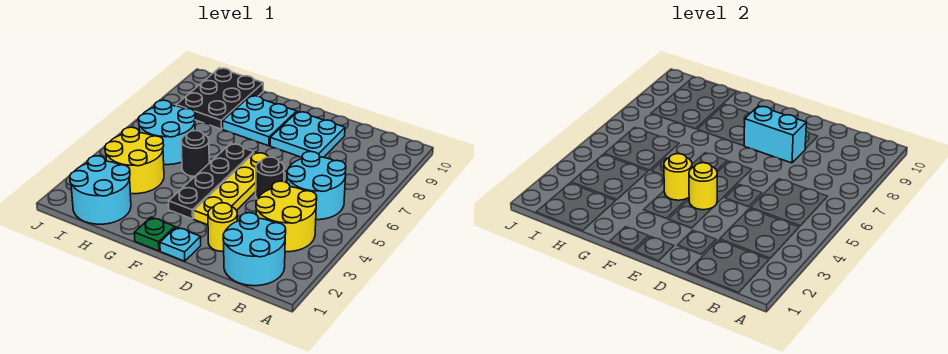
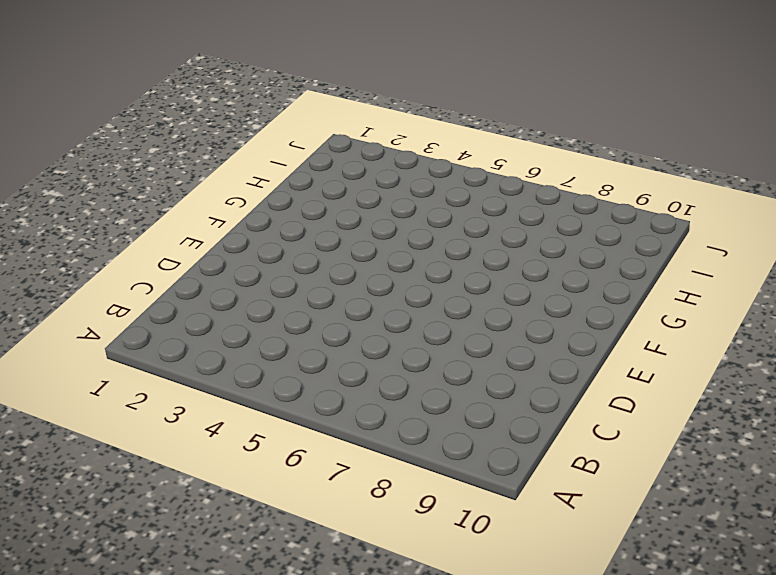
none -> cyan 2x2 round brick [223,213,286,286]
none -> yellow 2x2 round brick [256,181,317,252]
none -> cyan 2x2 round brick [287,151,346,220]

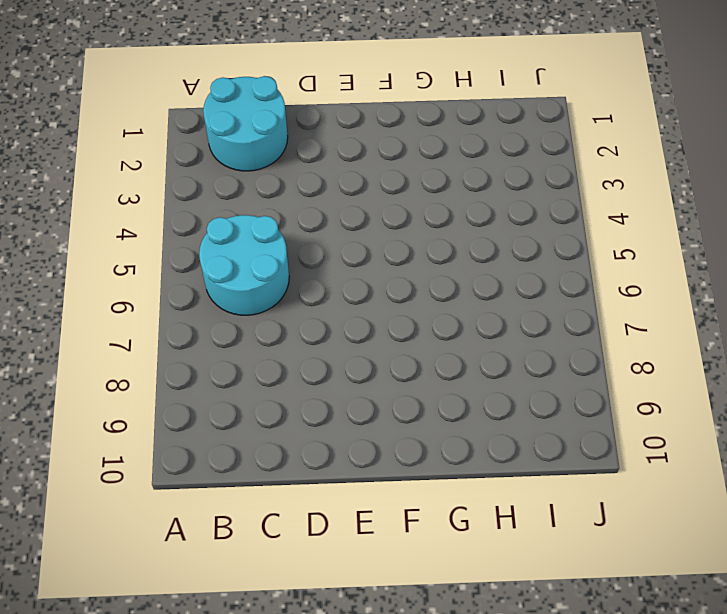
none -> yellow 2x2 round brick [256,181,317,252]
none -> yellow 1x1 round brick [208,203,237,252]
none -> black 1x1 round brick [256,157,284,199]

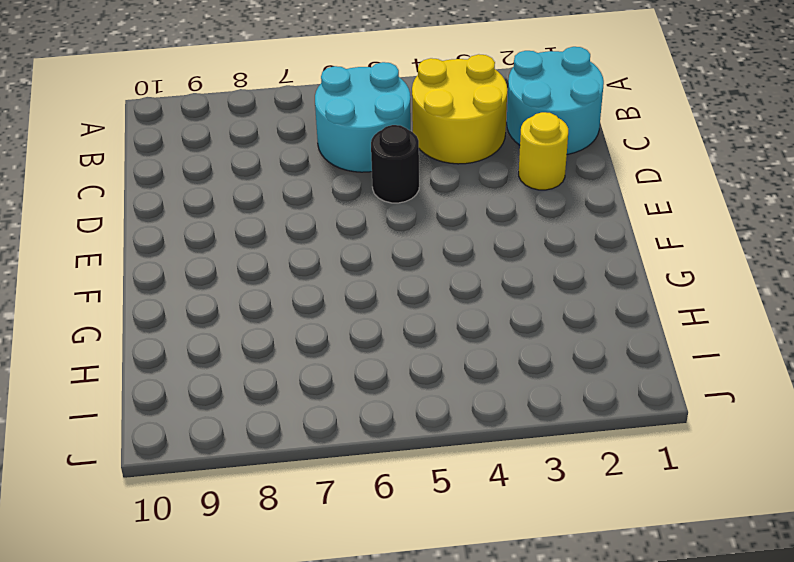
none -> cyan 2x2 plate [270,112,345,157]
none -> cyan 1x1 plate [160,227,201,261]
none -> yellow 1x4 plate [194,152,268,225]

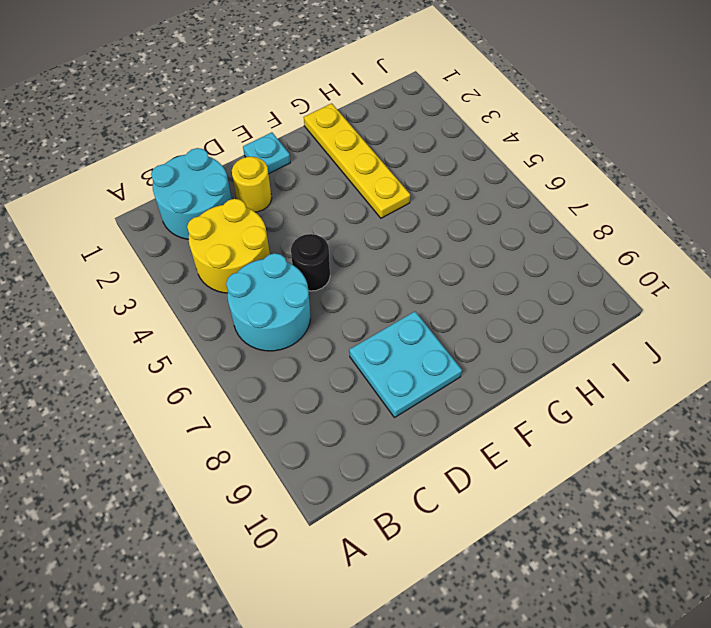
yellow 1x4 plate [304,103,410,218] -> yellow 1x4 plate moved to [194,152,268,225]
none -> green 1x1 plate [134,217,175,251]
none -> black 1x4 plate [169,144,254,219]
none -> cyan 2x2 plate [223,96,297,146]

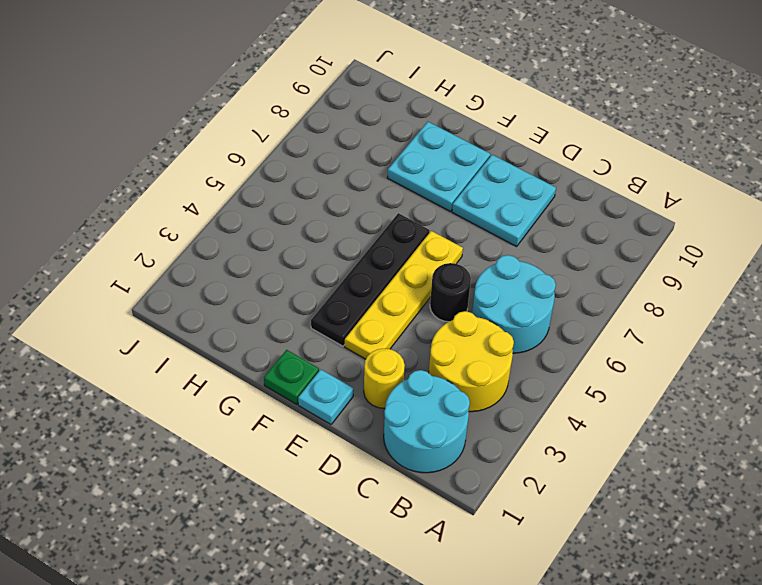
none -> black 1x1 round brick [181,131,209,176]
none -> cyan 2x2 round brick [70,156,131,224]
none -> yellow 2x2 round brick [105,127,164,194]

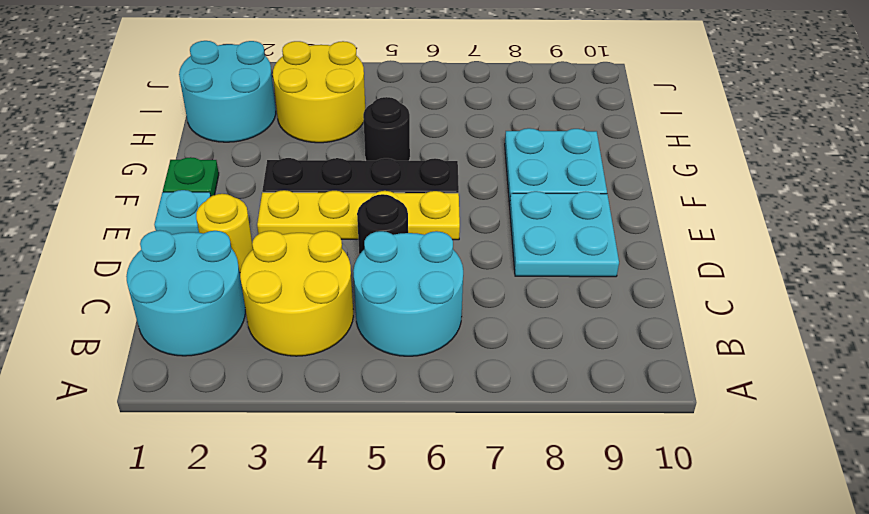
none -> cyan 2x2 round brick [138,100,195,165]
none -> black 2x3 plate [176,68,263,129]
none -> cyan 1x2 brick [744,106,806,163]

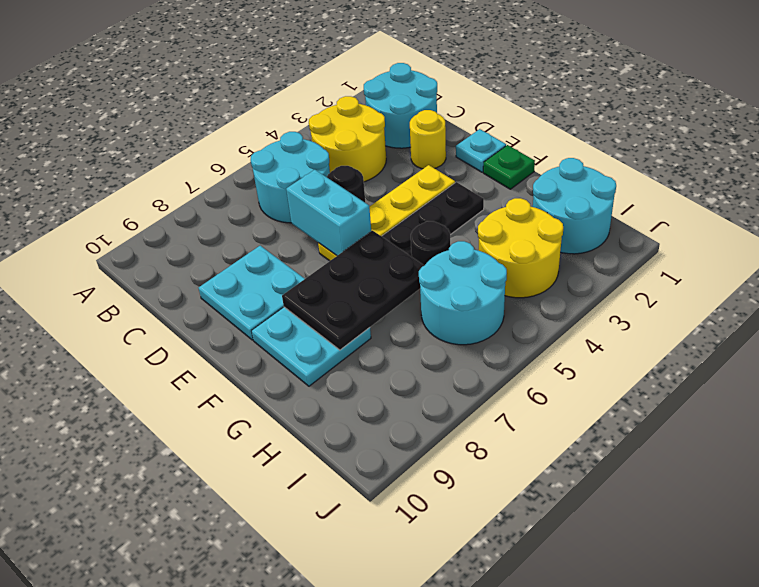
cyan 1x2 brick [286,170,371,256] -> cyan 1x2 brick moved to [744,106,806,163]
black 2x3 plate [282,231,424,350] -> black 2x3 plate moved to [176,68,263,129]
none -> yellow 1x1 round brick [689,163,717,210]
none -> yellow 1x1 round brick [664,154,692,200]

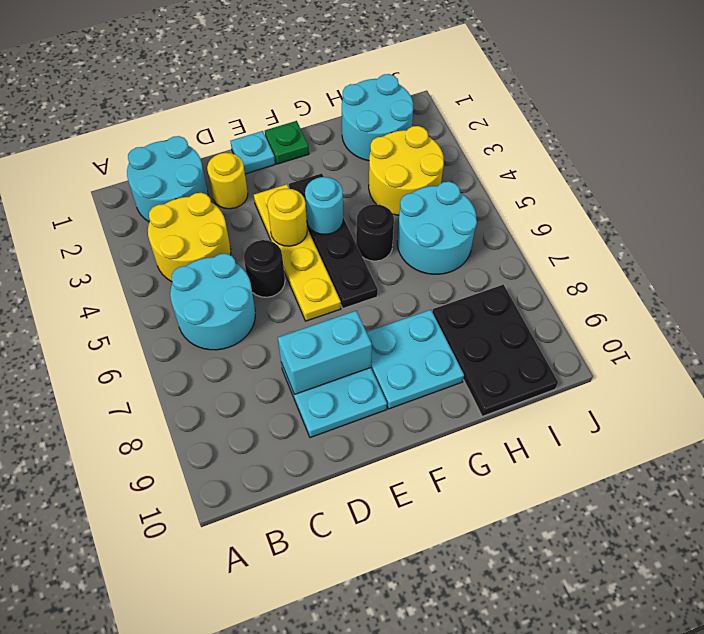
cyan 1x1 round brick [305,177,343,235] -> yellow 1x1 round brick [664,154,692,200]

